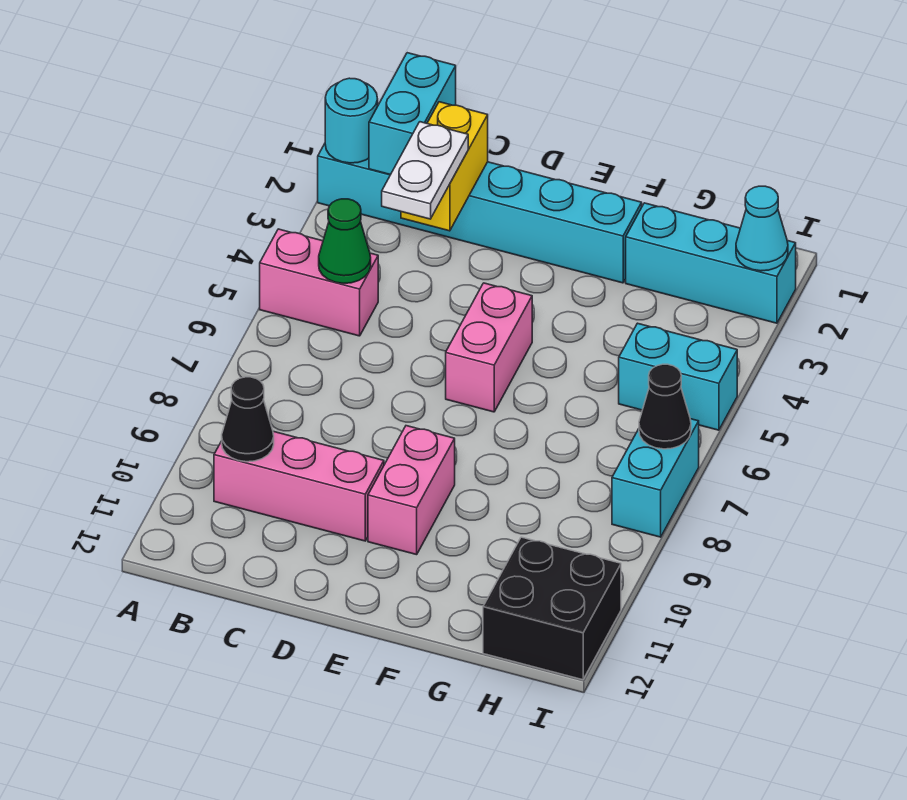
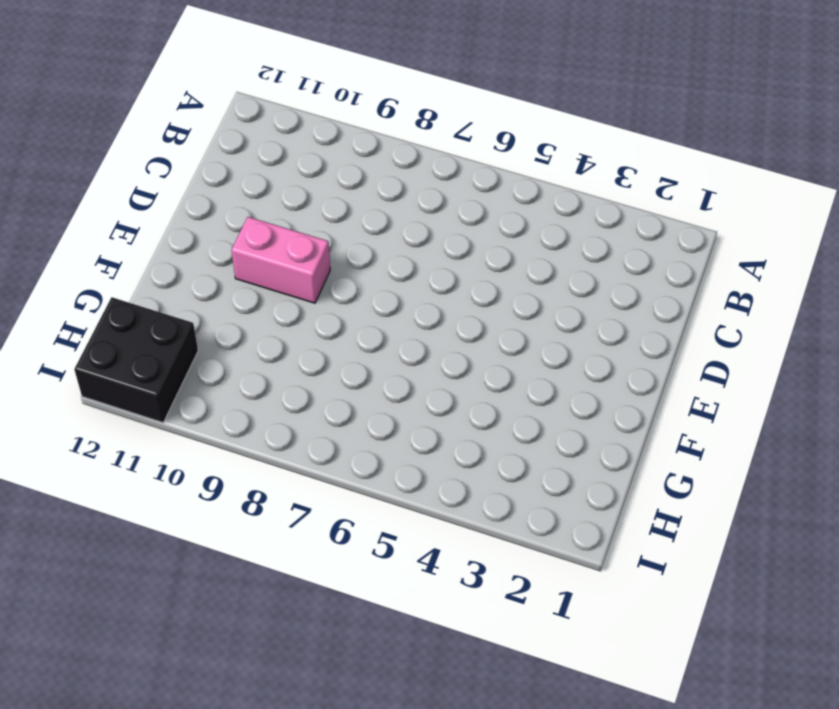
none -> cyan 1x6 brick [318,144,642,283]
none -> pink 1x2 brick [260,229,378,336]
none -> pink 1x3 brick [214,431,384,541]

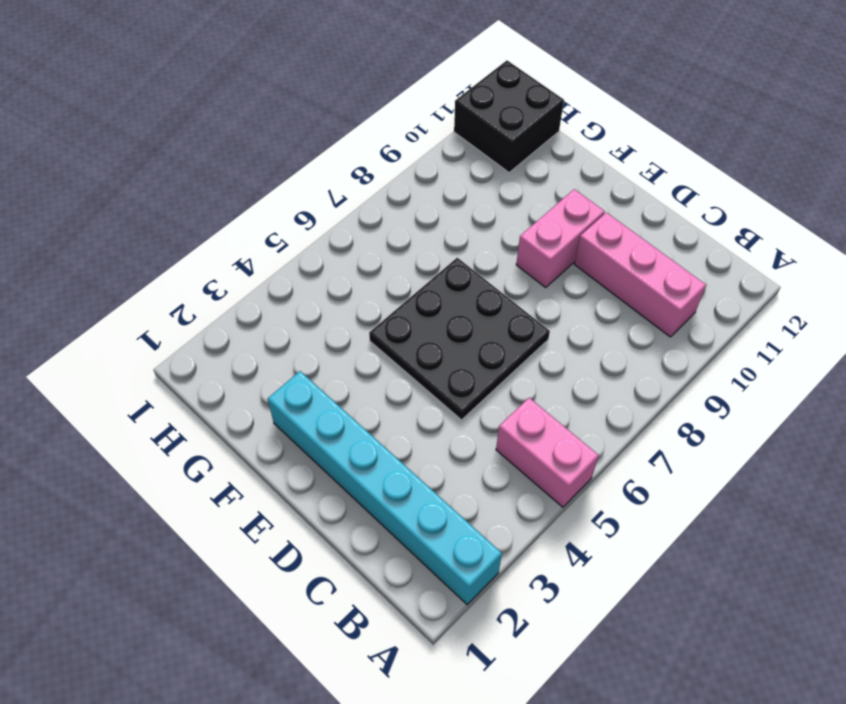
black 3x3 plate [369,258,550,420] -> pink 1x2 brick [446,283,532,412]
none -> cyan 1x3 brick [626,203,796,323]
none -> cyan 1x2 brick [619,323,737,430]
none -> cyan 1x2 brick [612,419,699,537]

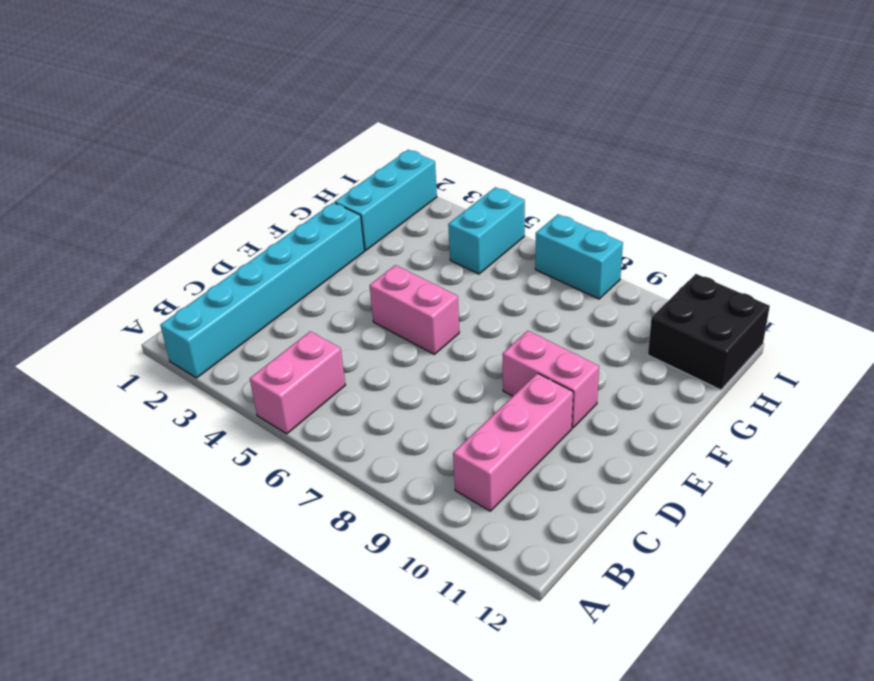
none -> cyan 1x1 round brick [325,78,378,163]
none -> cyan 1x2 brick [369,53,456,175]
none -> green 1x1 cone [319,199,371,283]

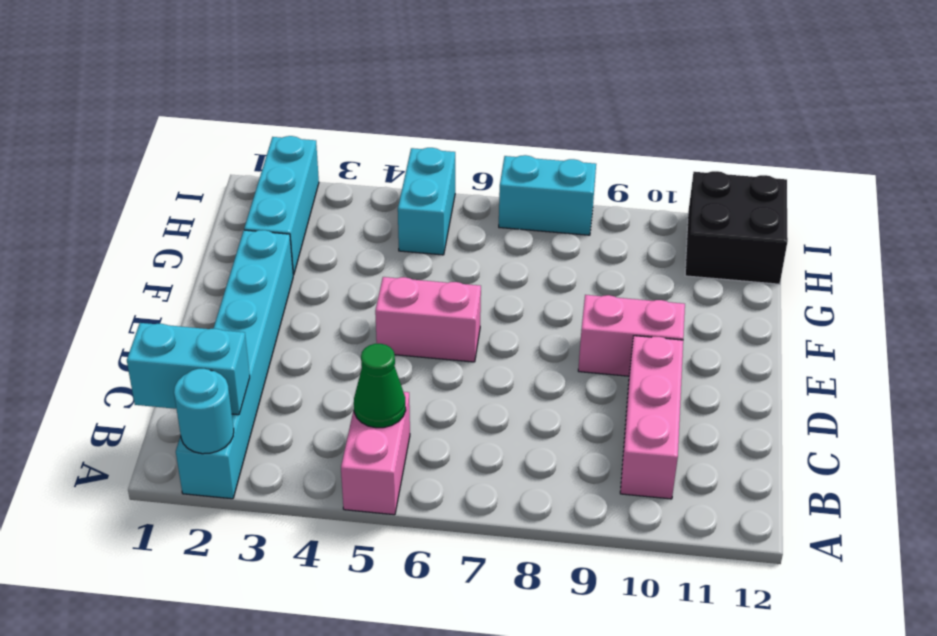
none -> black 1x1 cone [222,377,274,462]
none -> yellow 1x2 brick [401,102,488,231]
none -> cyan 1x1 cone [736,186,788,271]

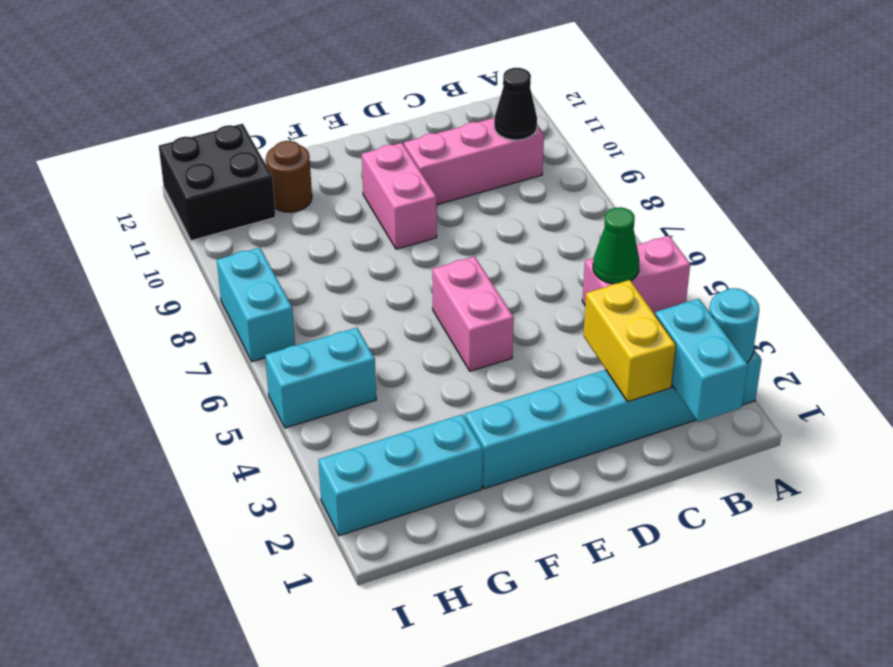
brown 1x1 round brick [266,141,312,212] -> none
none -> cyan 1x1 cone [736,186,788,271]
none -> black 1x1 cone [639,364,691,449]
none -> white 1x2 plate [382,122,468,219]

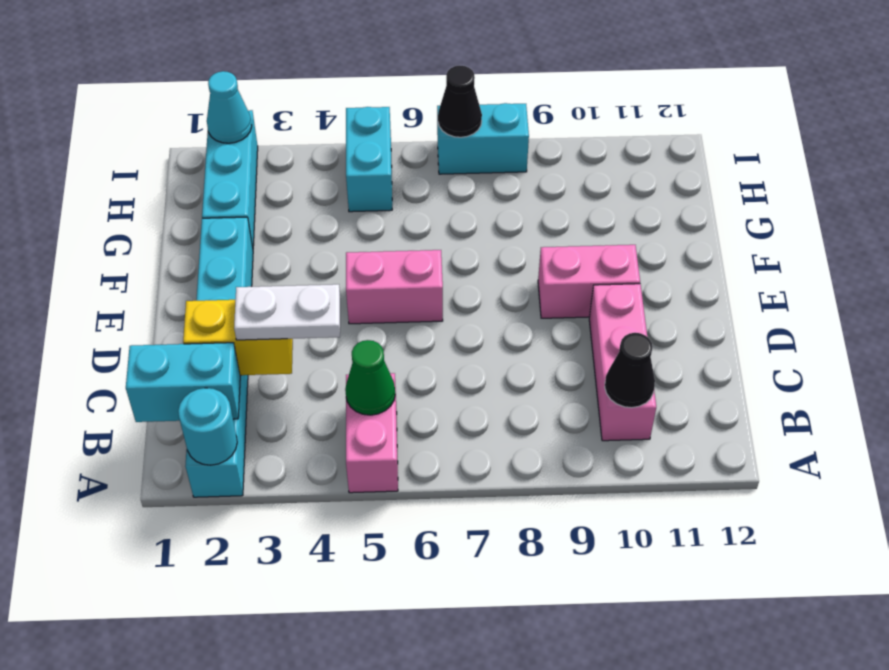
none -> black 2x2 brick [483,537,621,680]

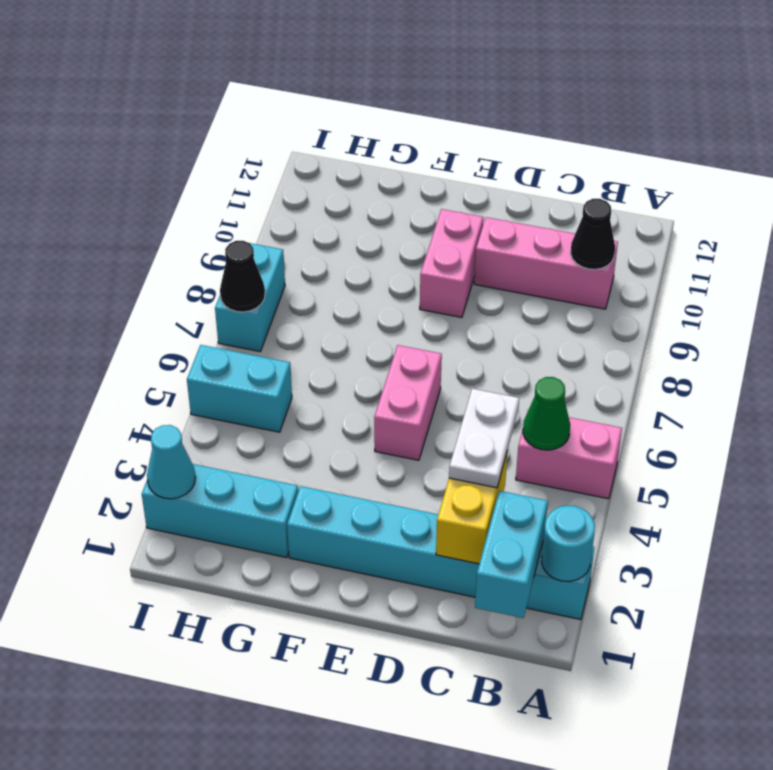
none -> black 2x2 brick [483,537,621,680]

